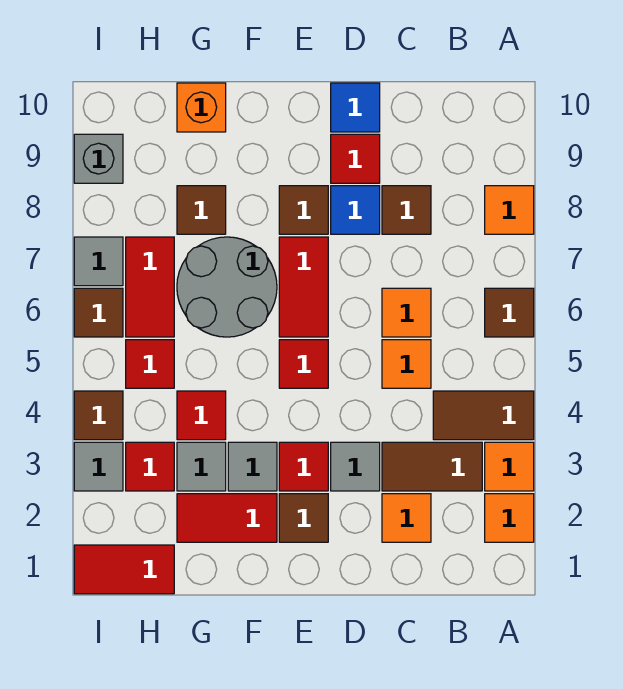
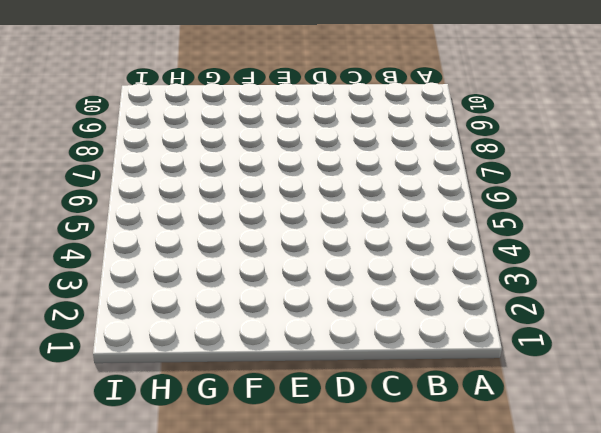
none -> orange 1x1 tile [485,494,534,542]
none -> orange 1x1 tile [485,442,534,491]
none -> brown 1x2 tile [433,391,534,440]
none -> brown 1x1 tile [485,288,534,337]

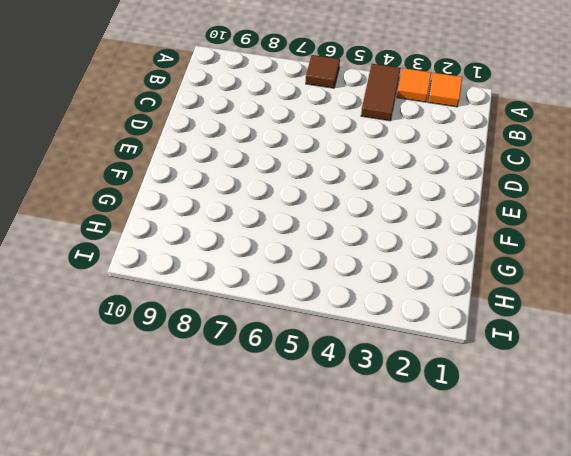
none -> orange 1x1 tile [485,186,534,234]
none -> brown 1x2 tile [382,442,482,491]
none -> orange 1x1 tile [382,494,431,542]
none -> orange 1x1 tile [382,340,431,388]

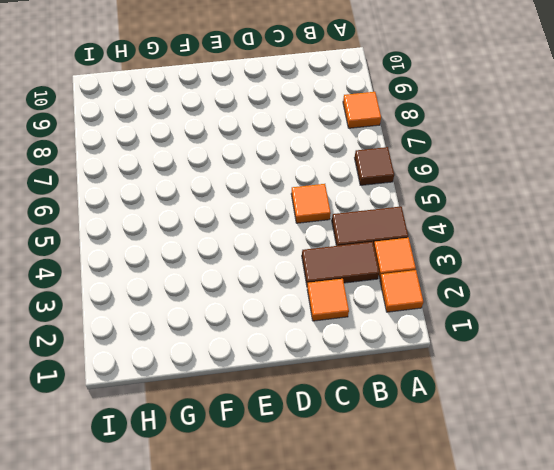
none -> orange 1x1 tile [382,288,431,337]
none -> brown 1x1 tile [382,186,431,234]
none -> grey 1x1 tile [331,442,380,491]
none -> blue 1x1 tile [331,186,380,234]

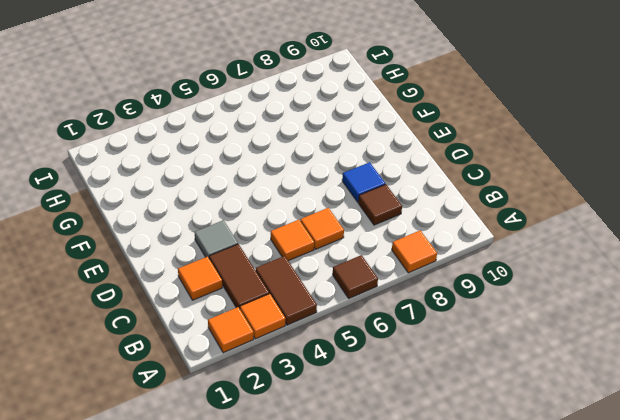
none -> red 1x1 tile [331,134,380,183]
none -> blue 1x1 tile [331,83,380,132]
none -> brown 1x1 tile [279,494,328,542]
none -> red 1x1 tile [279,442,328,491]

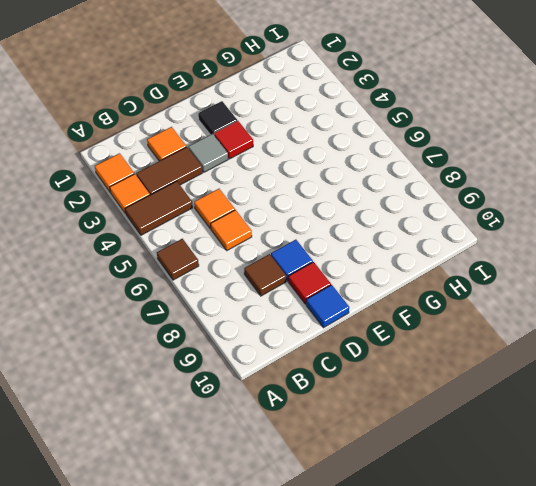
black 1x1 tile [198,101,237,135] -> brown 1x1 tile [279,494,328,542]
none -> orange 1x1 tile [485,186,534,234]
none -> red 1x1 tile [279,340,328,388]
none -> red 1x2 tile [279,237,328,337]
none -> brown 1x1 tile [279,186,328,234]

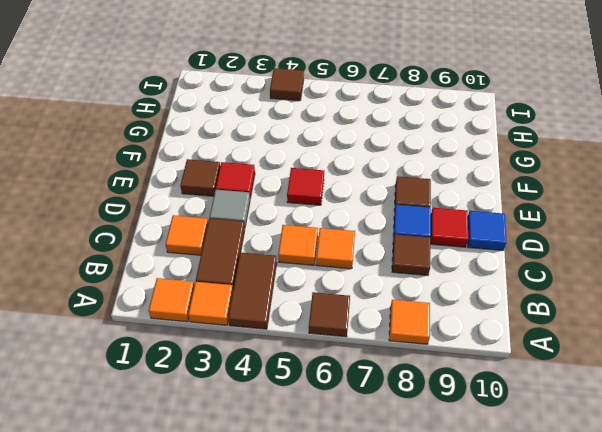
none -> red 1x2 tile [279,237,328,337]
none -> red 1x2 tile [177,494,277,542]
none -> grey 1x1 tile [228,442,277,491]
none -> grey 2x2 round brick [177,237,277,337]

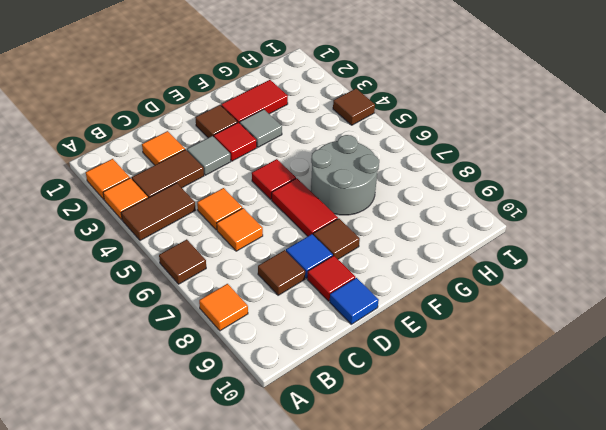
none -> grey 1x1 tile [177,442,226,491]
none -> red 1x1 tile [177,391,226,440]
none -> brown 1x1 tile [177,186,226,234]
none -> orange 1x1 brick [177,83,226,132]

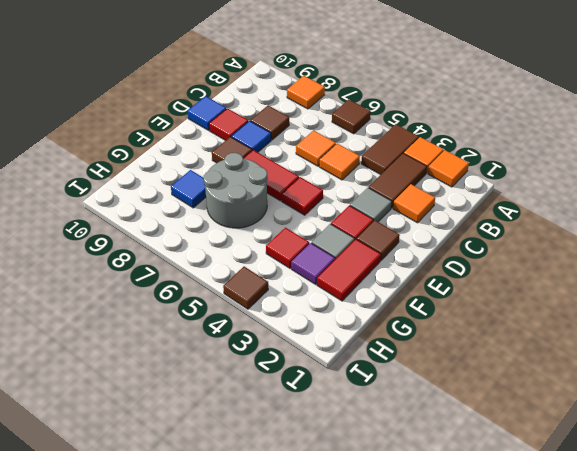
purple 1x1 tile [291,243,335,284] -> grey 1x1 tile [177,442,226,491]
blue 1x1 tile [171,170,206,208] -> brown 1x1 tile [177,186,226,234]
none -> orange 1x1 brick [177,83,226,132]
none -> red 1x2 tile [74,545,174,594]
none -> red 1x1 tile [126,442,174,491]
none -> red 1x1 tile [126,340,174,388]

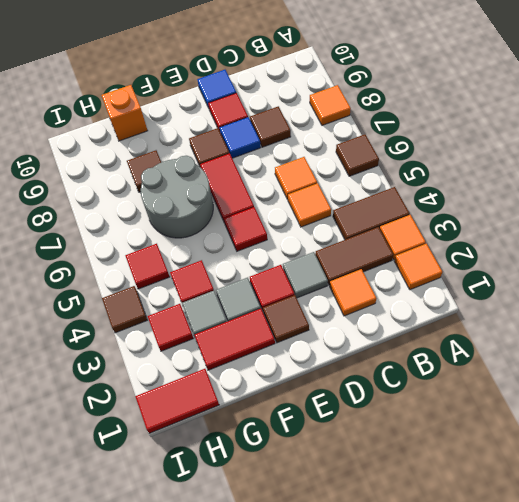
none -> red 1x2 tile [126,237,174,337]
none -> grey 1x1 tile [74,442,123,491]
none -> brown 1x1 tile [74,288,123,337]
none -> grey 1x1 tile [74,237,123,286]

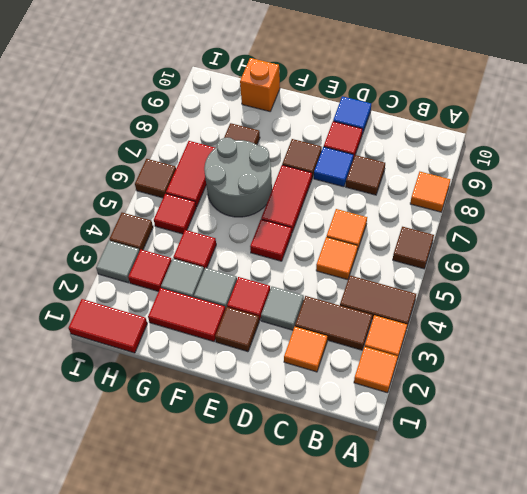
none -> grey 1x1 tile [74,237,123,286]
none -> grey 1x1 brick [74,134,123,183]

